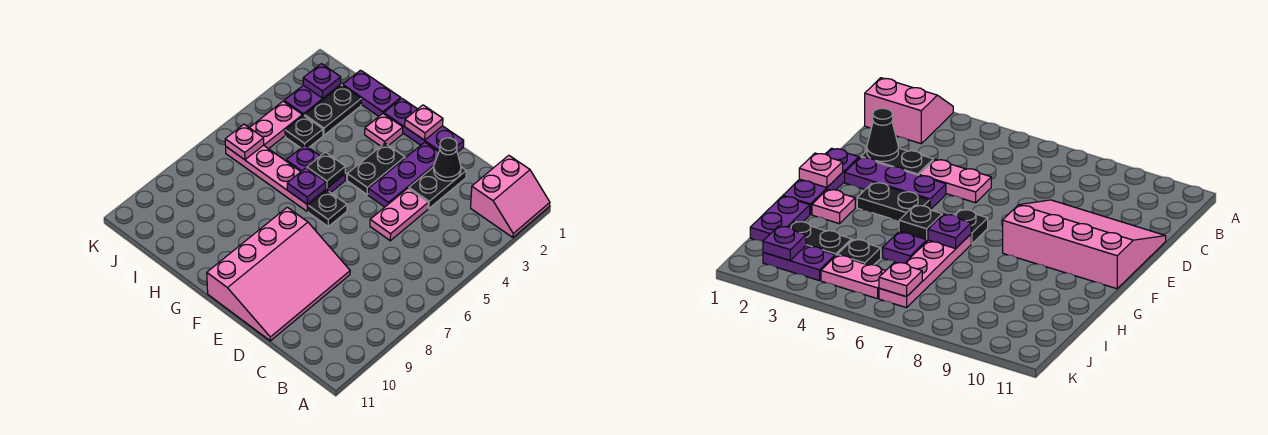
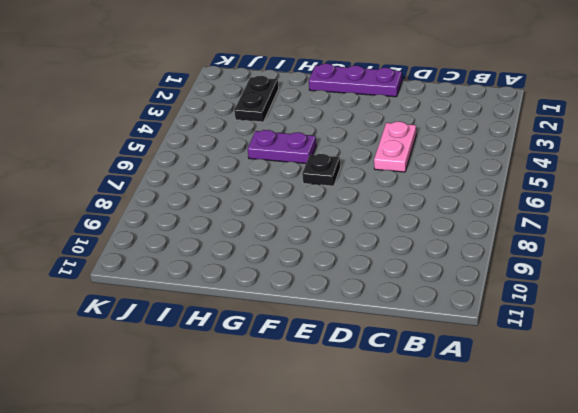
none -> pink 2x2 slope [471,155,550,237]
none -> black 1x2 plate [409,167,466,208]
none -> pink 3x4 slope [207,207,350,341]

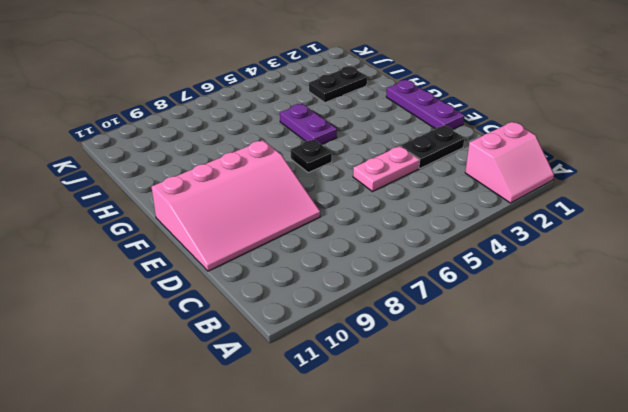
none -> purple 1x3 plate [368,142,439,207]
none -> black 1x2 plate [347,143,405,194]
none -> pink 1x1 plate [365,114,403,146]

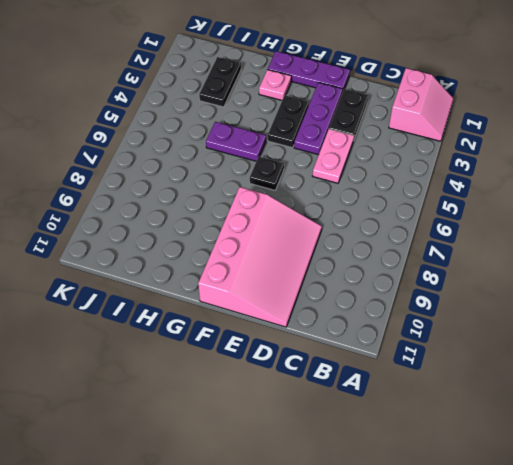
none -> pink 1x4 plate [226,145,326,211]
none -> purple 1x2 plate [343,70,401,116]
none -> black 1x1 plate [285,115,323,148]

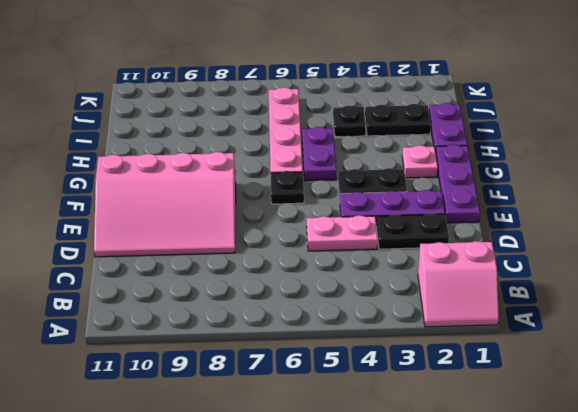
none -> purple 1x2 plate [284,85,341,115]
none -> pink 1x2 plate [249,101,303,149]
none -> black 1x1 cone [434,138,461,181]

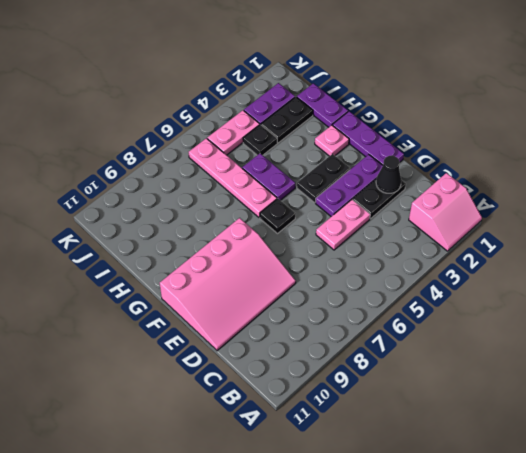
none -> pink 1x1 plate [405,105,443,140]
none -> black 1x1 plate [307,152,345,188]
none -> purple 1x1 plate [287,168,326,204]

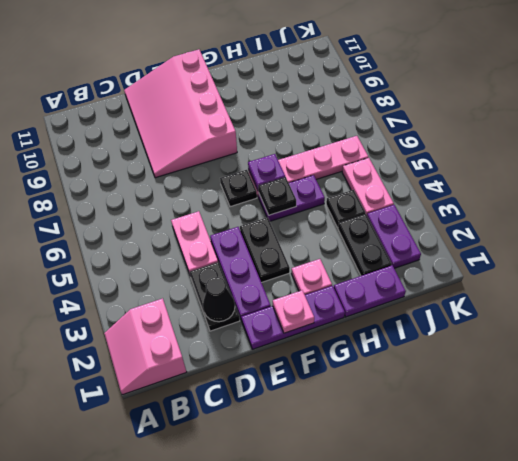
none -> purple 1x1 plate [303,64,341,98]
none -> pink 1x1 plate [225,124,264,160]

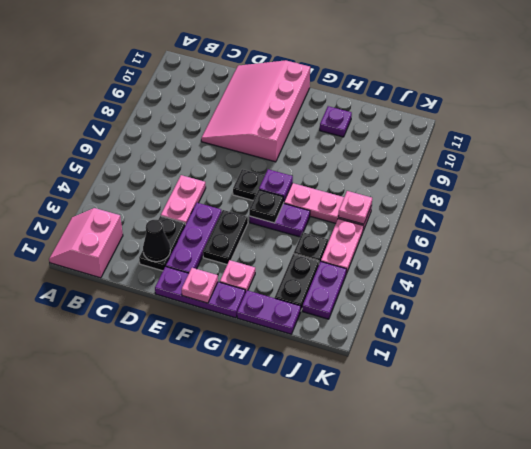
purple 1x1 plate [320,106,352,137] -> purple 1x1 plate moved to [303,64,341,98]

